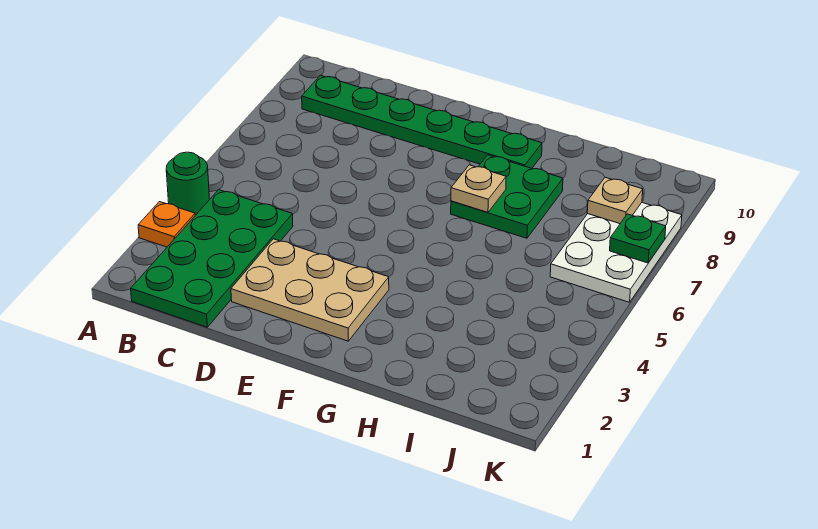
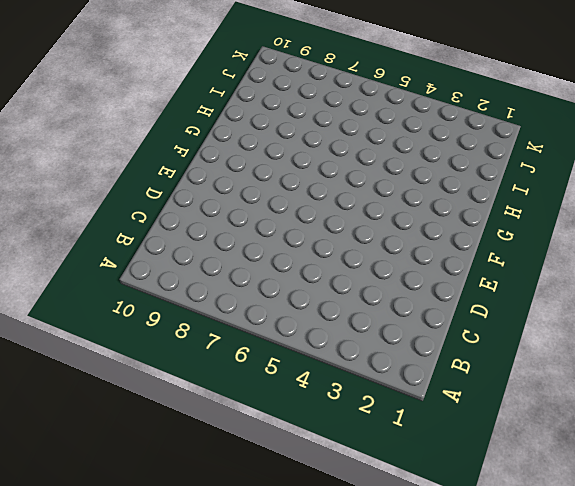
none -> orange 1x1 plate [138,202,195,247]
none -> green 1x1 round brick [166,152,210,215]

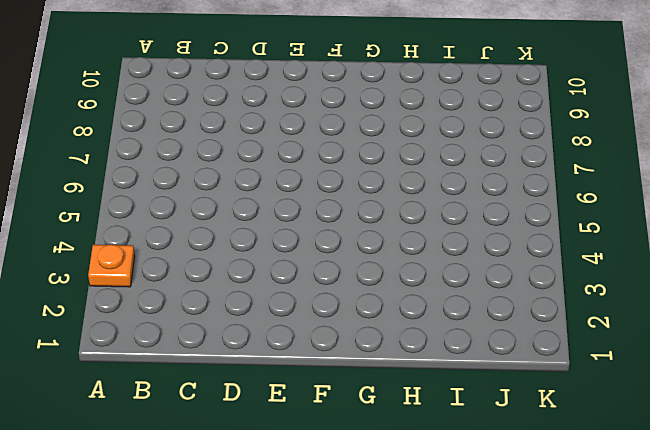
none -> green 1x1 round brick [166,152,210,215]
none -> green 2x4 plate [131,190,293,327]

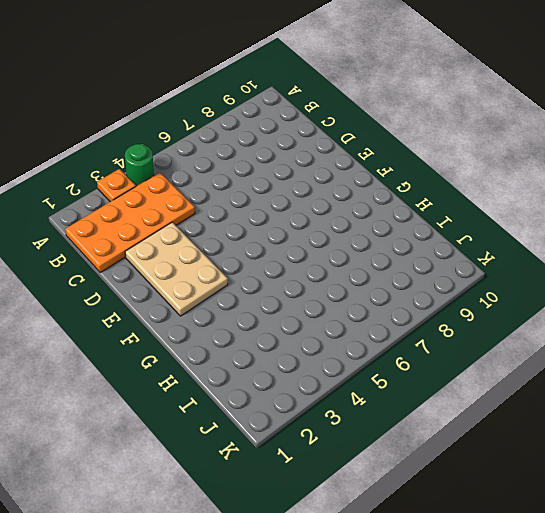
orange 2x4 plate [65,173,195,272] -> green 2x4 plate [131,190,293,327]
none -> green 1x6 plate [302,75,542,168]
none -> green 2x2 plate [451,155,563,238]

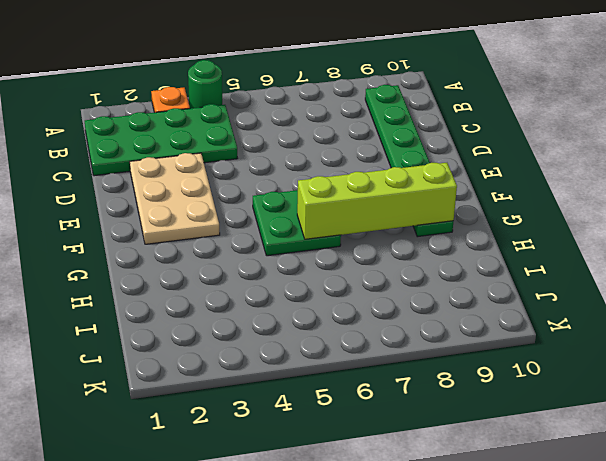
green 2x2 plate [253,190,341,256] -> green 2x2 plate moved to [451,155,563,238]
lime 1x4 brick [297,163,457,239] -> tan 1x1 plate [451,165,506,212]
none -> white 2x3 plate [550,203,682,302]
none -> tan 1x1 plate [587,177,643,224]

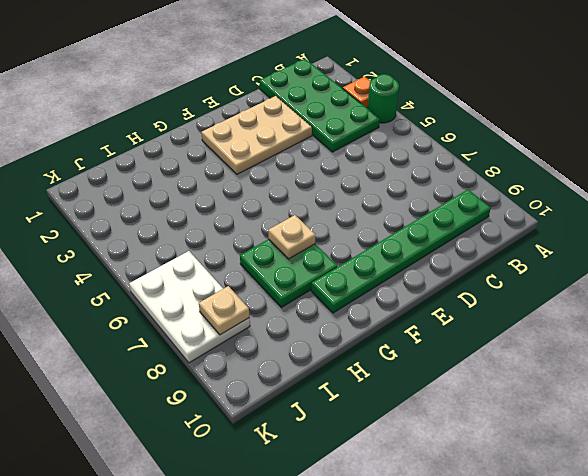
none -> green 1x1 plate [610,214,666,263]

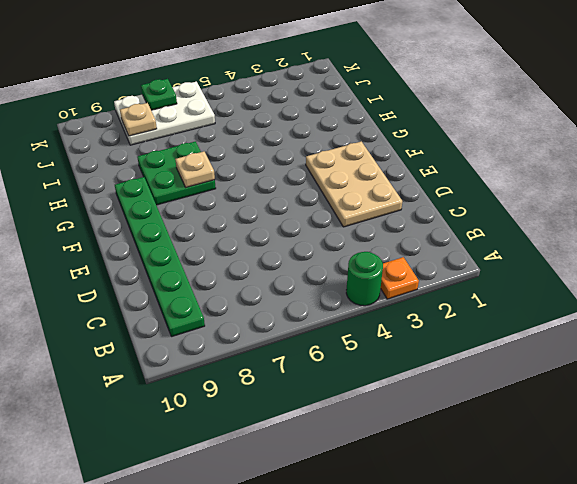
none -> green 2x4 plate [131,190,293,327]

